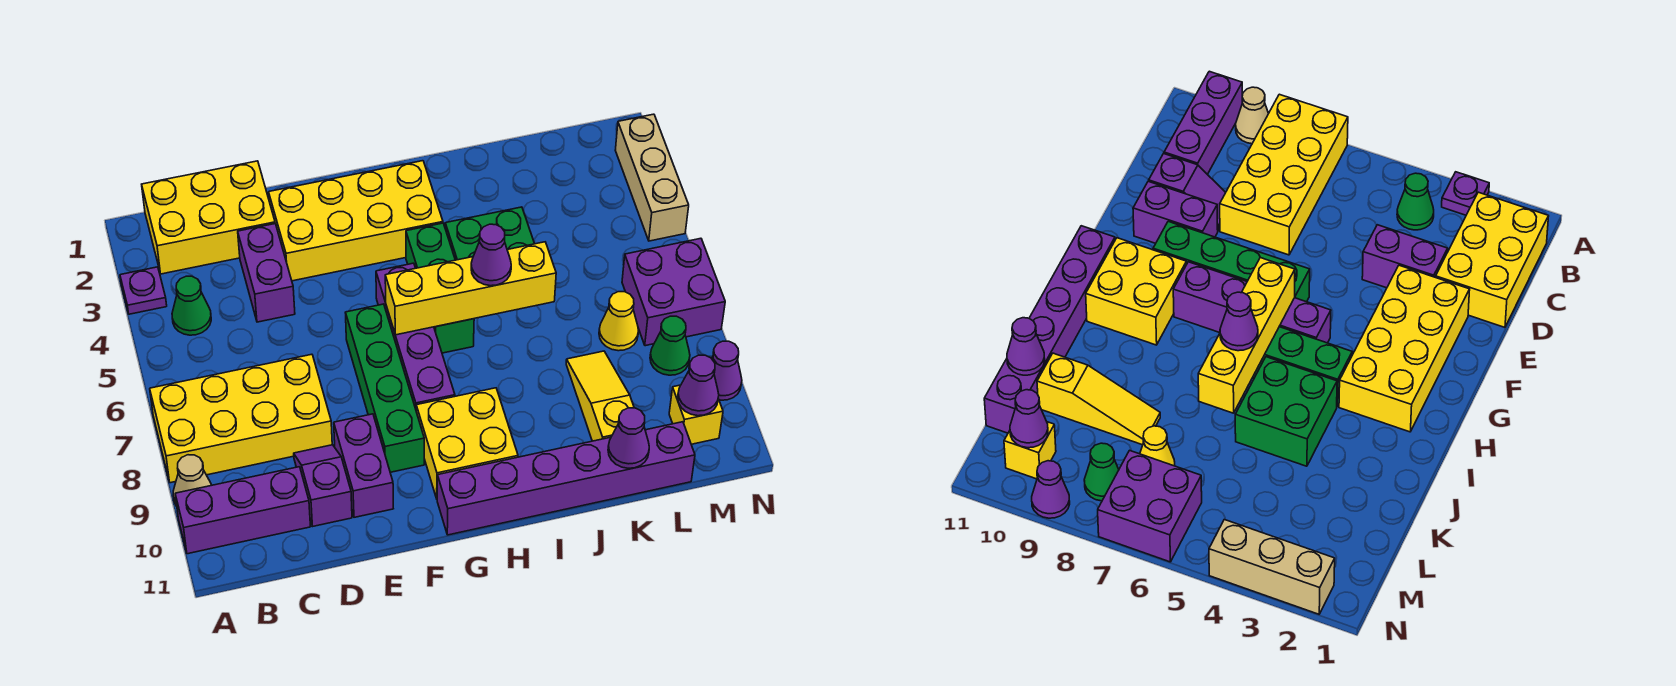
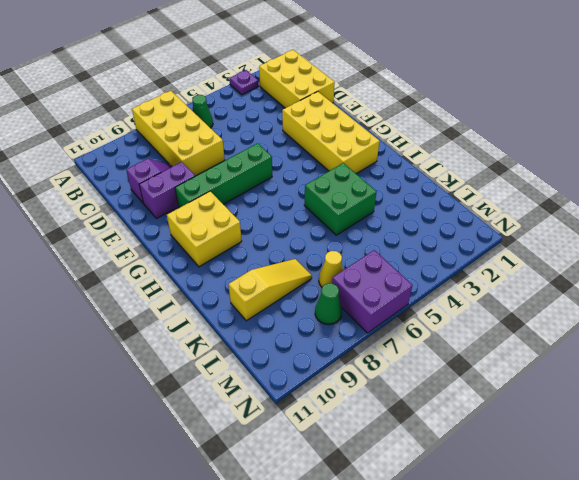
green 1x1 cone [192,95,213,128] -> green 1x1 cone moved to [172,276,211,335]
none -> tan 1x1 cone [173,455,212,506]
none -> purple 1x3 brick [175,467,310,554]
none -> purple 1x2 brick [238,224,295,322]

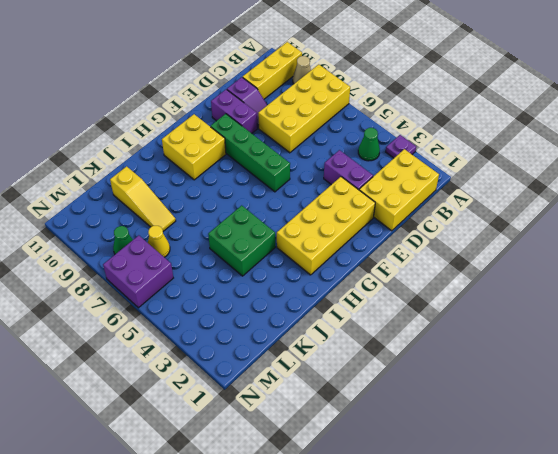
yellow 1x3 brick [243,42,302,99] -> purple 1x3 brick [175,467,310,554]
none -> purple 1x4 brick [376,263,455,409]
none -> purple 1x6 brick [437,422,695,535]
none -> green 1x3 brick [406,223,474,353]

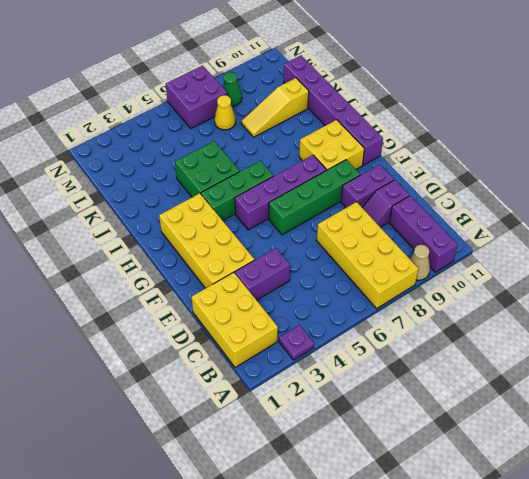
none -> green 1x1 cone [172,276,211,335]
none -> yellow 1x1 brick [669,385,723,444]
none -> tan 1x3 brick [615,114,689,241]

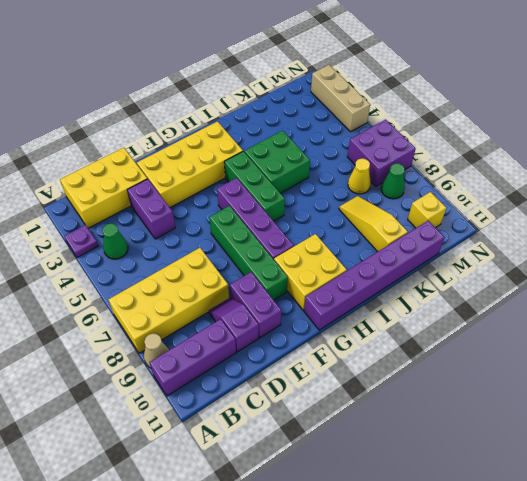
none -> purple 1x1 cone [712,341,742,400]
none -> yellow 1x4 brick [385,242,556,335]
none -> purple 1x1 cone [608,408,649,468]

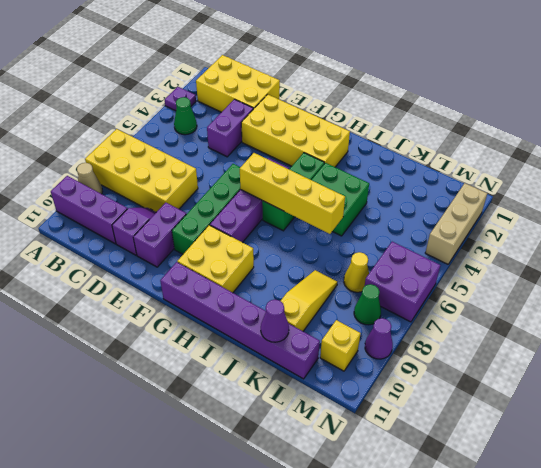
none -> purple 1x1 cone [678,355,719,416]
none -> purple 1x1 cone [471,224,511,286]

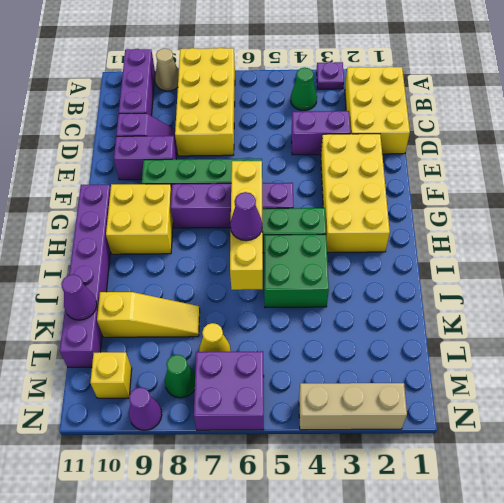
none -> purple 1x1 cone [678,355,719,416]

